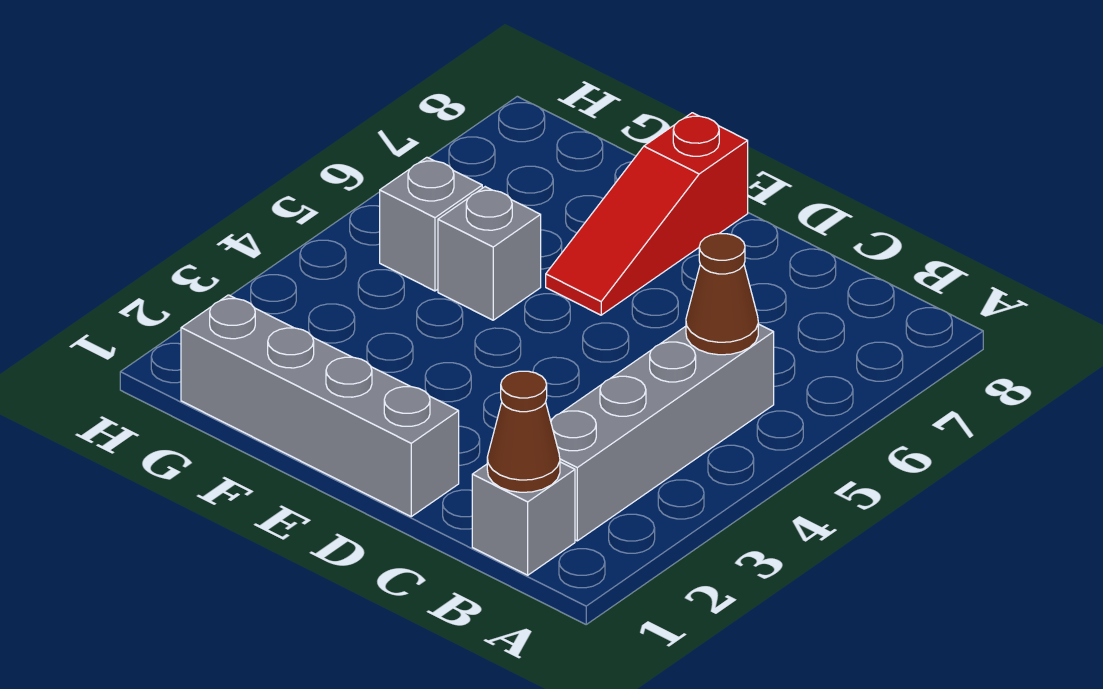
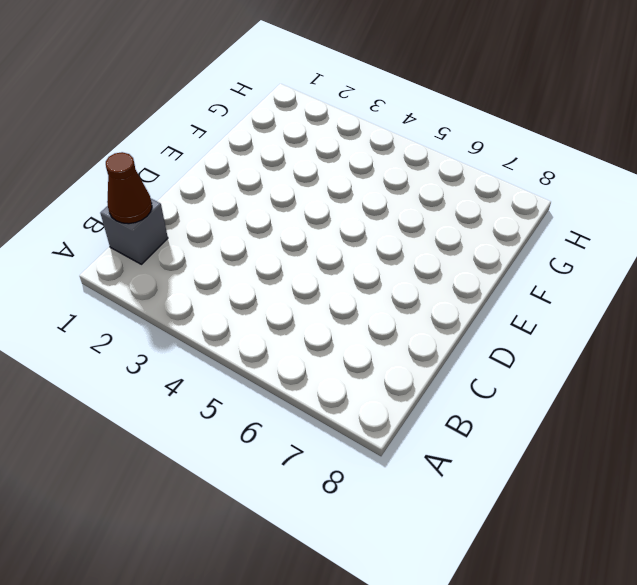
none -> grey 1x4 brick [550,324,774,541]
none -> grey 1x4 brick [181,295,459,516]

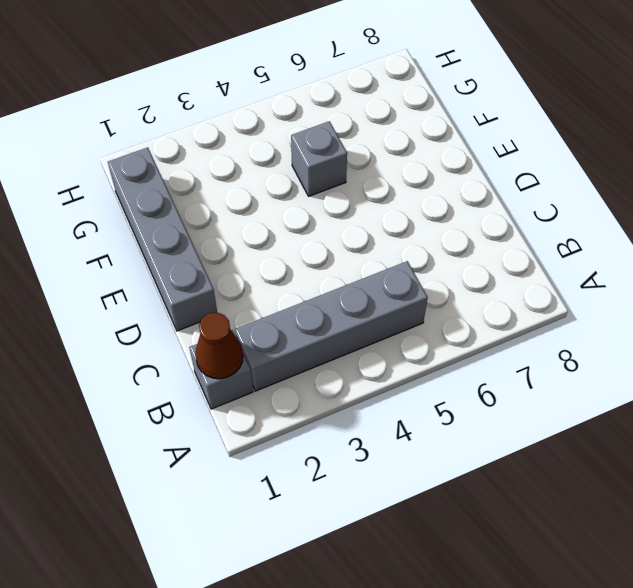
none -> red 1x3 slope [546,113,748,315]
none -> grey 1x1 brick [380,157,482,291]

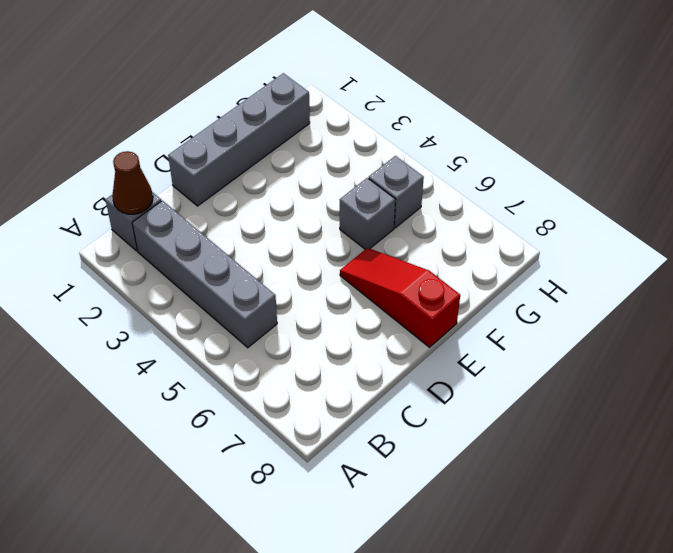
none -> brown 1x1 cone [686,234,758,355]

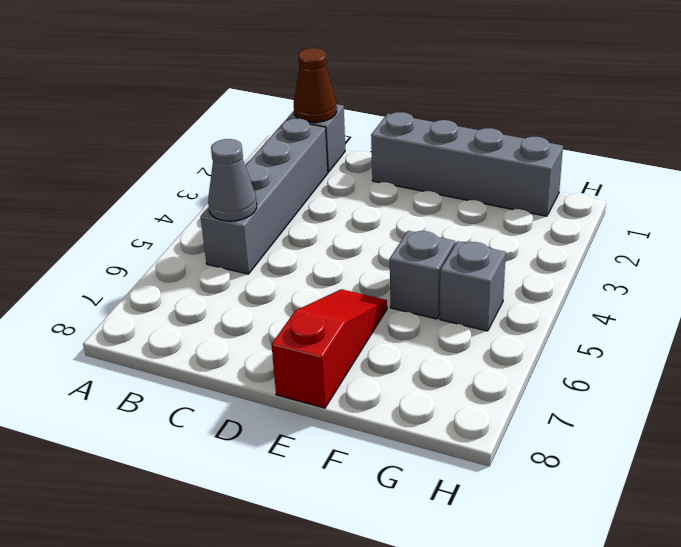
grey 1x1 cone [208,139,257,221] -> brown 1x1 cone [686,234,758,355]

